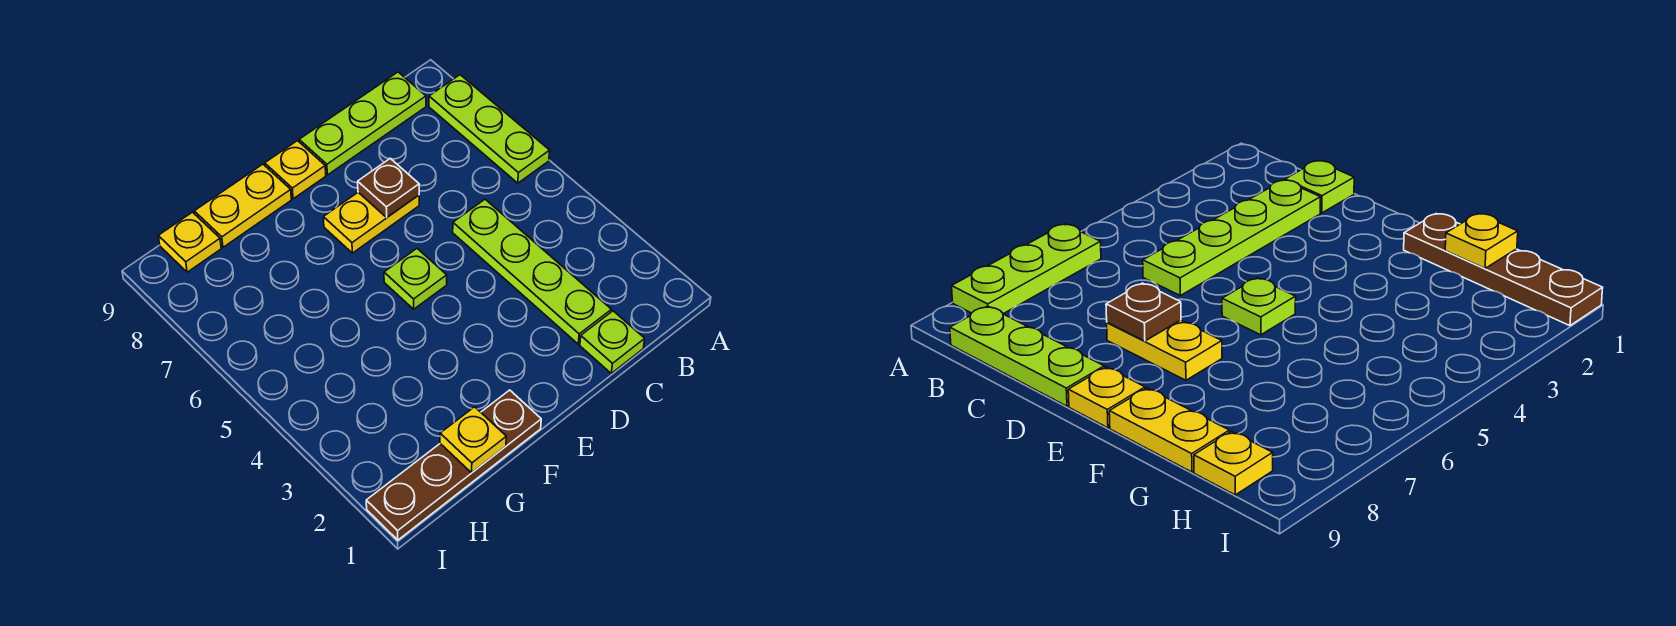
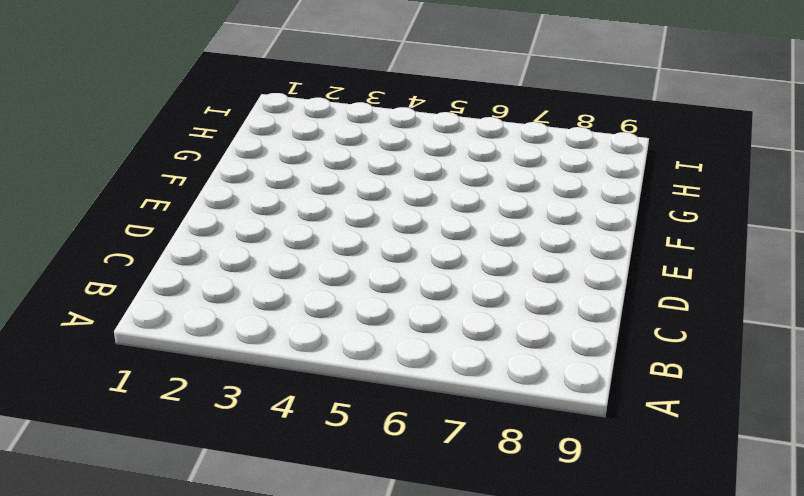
none -> lime 1x3 plate [429,75,550,183]
none -> lime 1x3 plate [299,72,426,175]
none -> lime 1x1 plate [580,311,645,373]

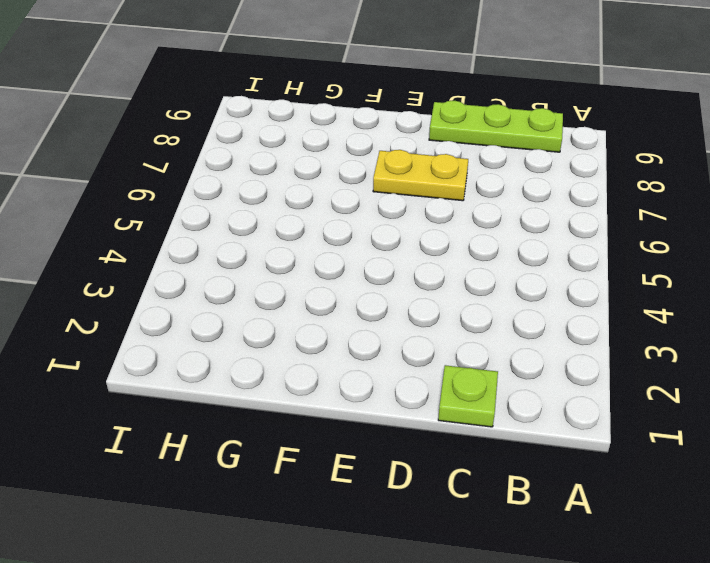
none -> lime 1x3 plate [429,75,550,183]
none -> lime 1x4 plate [453,199,611,344]
none -> lime 1x1 plate [384,249,447,309]

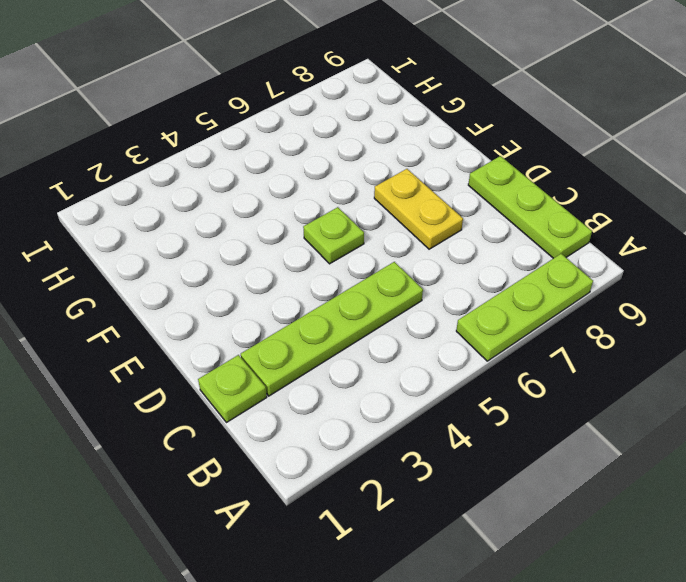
none -> yellow 1x1 plate [265,141,326,199]
none -> brown 1x4 plate [366,390,541,540]
none -> yellow 1x2 plate [194,164,291,247]

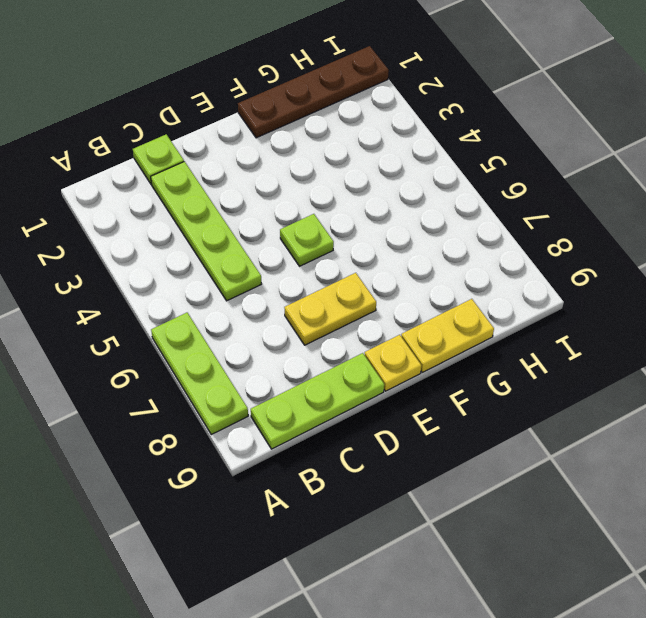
none -> yellow 1x1 plate [158,212,221,272]
none -> brown 1x1 plate [358,158,419,217]
none -> yellow 1x1 plate [440,407,506,473]

